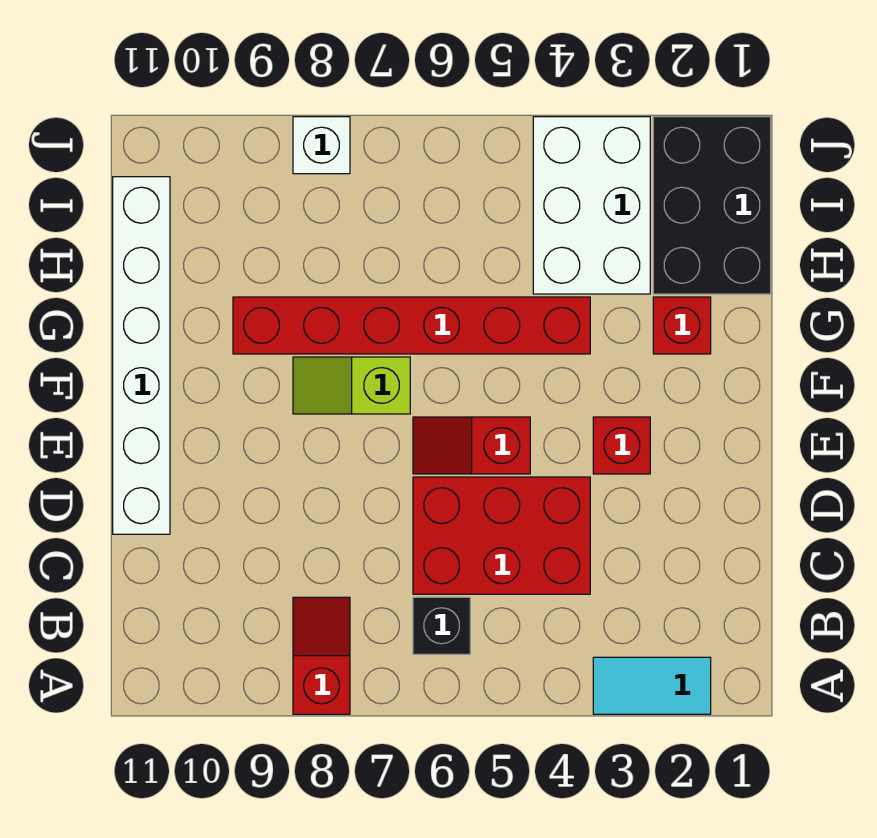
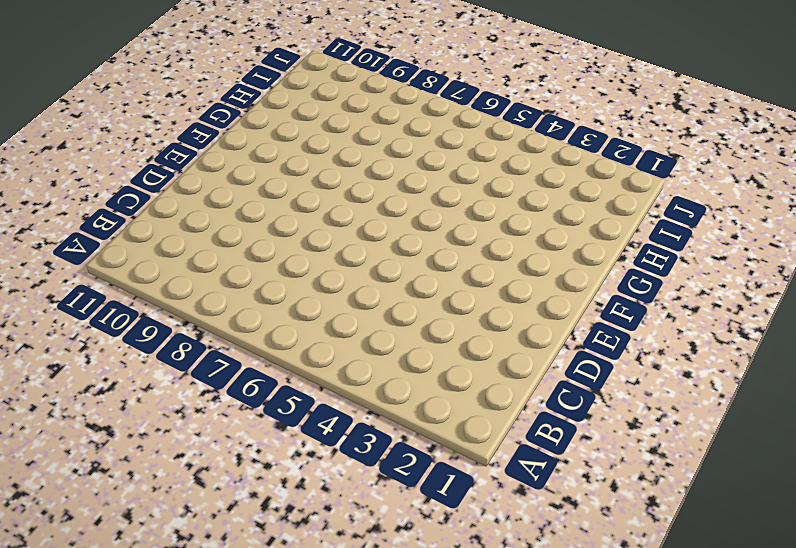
none -> cyan 1x2 tile [593,657,711,714]
none -> red 1x2 slope [293,597,350,714]
none -> black 1x1 brick [413,597,470,654]

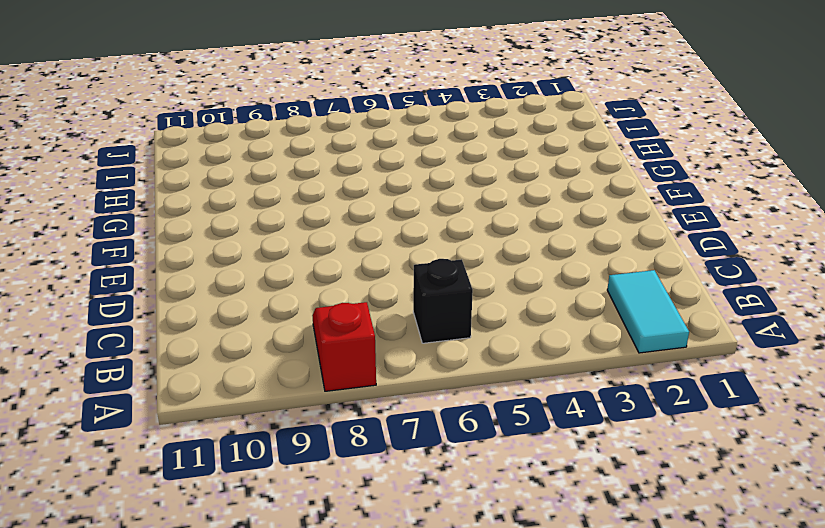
cyan 1x2 tile [607,270,689,353] -> cyan 1x2 tile turned to [593,657,711,714]
none -> red 2x3 brick [413,477,590,594]
none -> white 1x6 brick [113,177,170,534]
none -> red 1x1 brick [593,417,650,474]

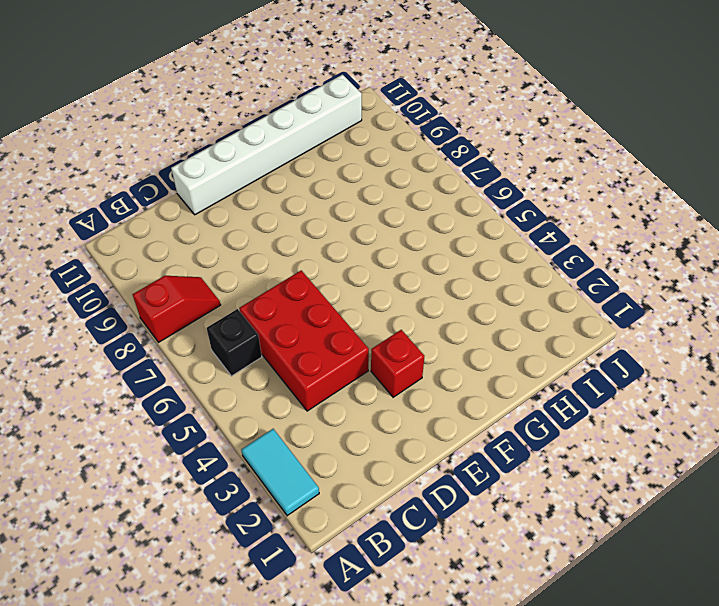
none -> red 1x2 slope [413,417,530,474]
none -> lime 1x2 slope [293,357,410,414]
none -> red 1x1 brick [653,297,711,354]

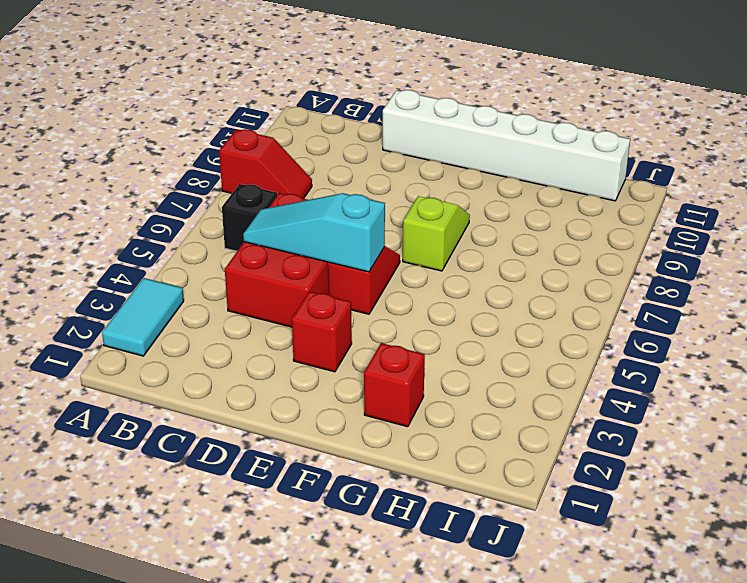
cyan 1x3 slope [243,193,385,272] -> none
none -> red 1x6 brick [233,297,590,354]
none -> black 2x3 brick [653,117,771,294]
none -> white 2x3 brick [533,117,650,294]

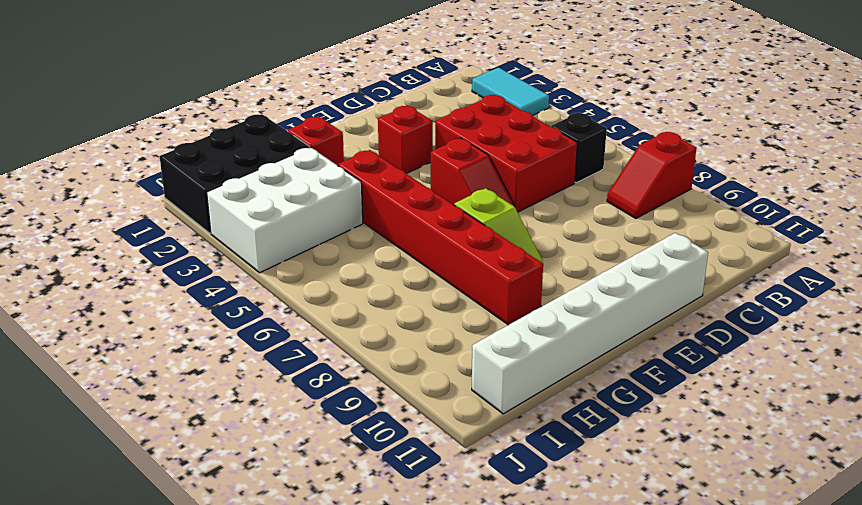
none -> white 1x1 brick [293,117,350,174]

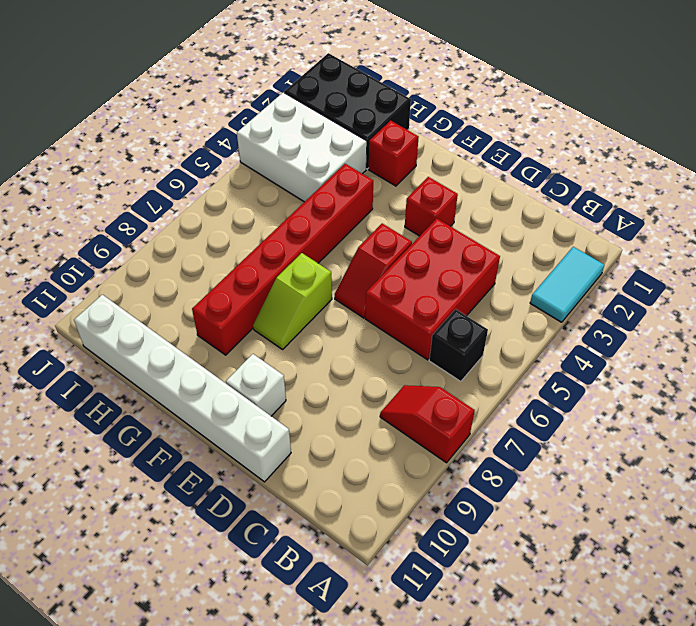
white 1x1 brick [226,354,286,416] -> white 1x1 brick moved to [293,117,350,174]

